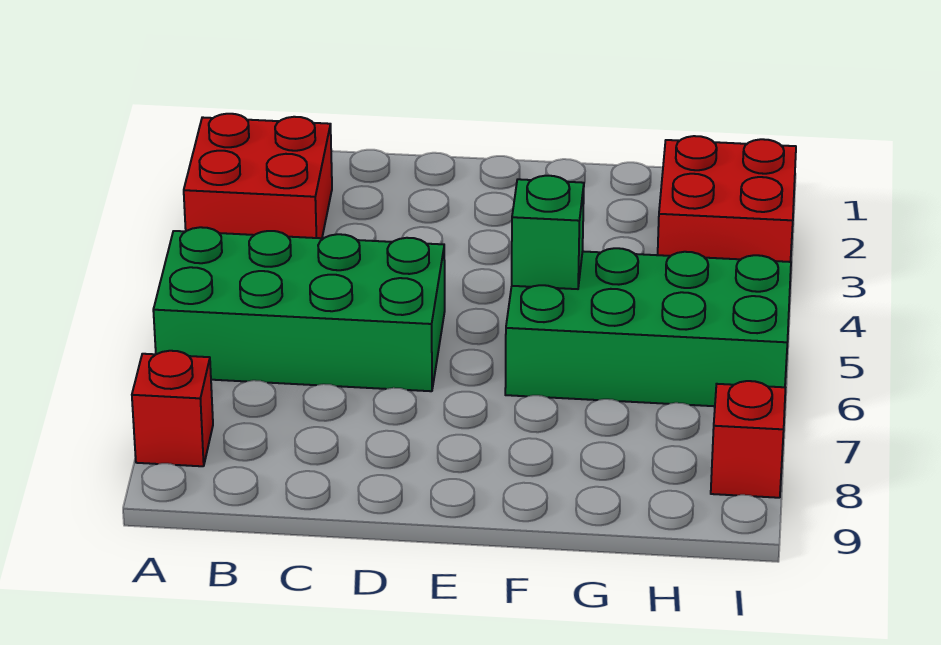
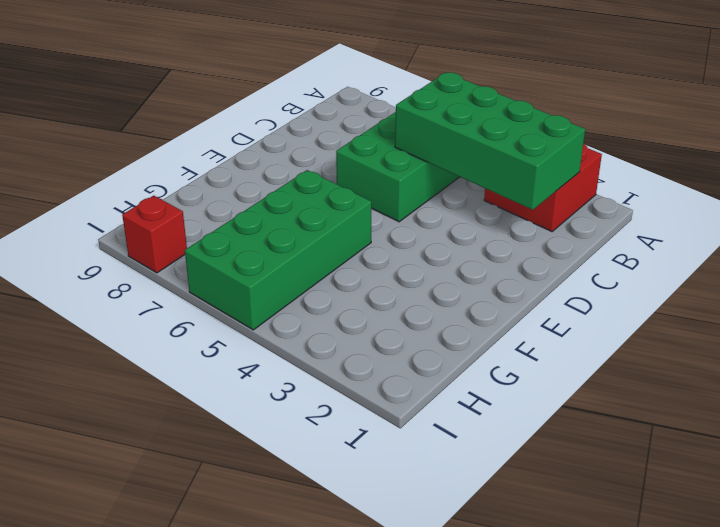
green 2x4 brick [395,73,585,210] -> none
none -> red 1x1 brick [132,351,213,466]
none -> red 2x2 brick [658,136,796,262]

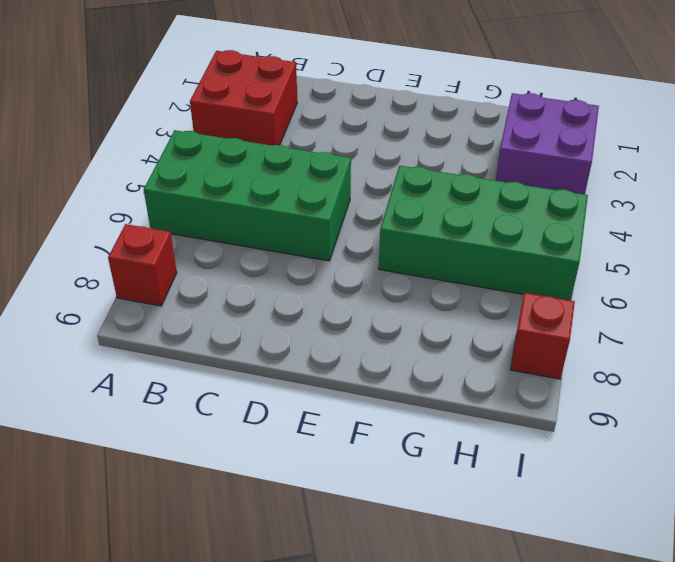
purple 2x2 brick [496,93,599,194] -> red 2x2 brick [658,136,796,262]
none -> green 1x1 brick [512,176,584,289]

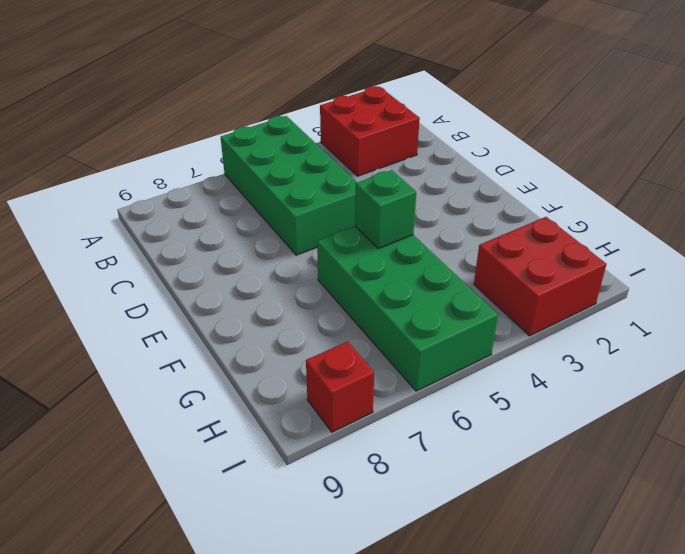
none -> red 1x1 brick [132,351,213,466]

